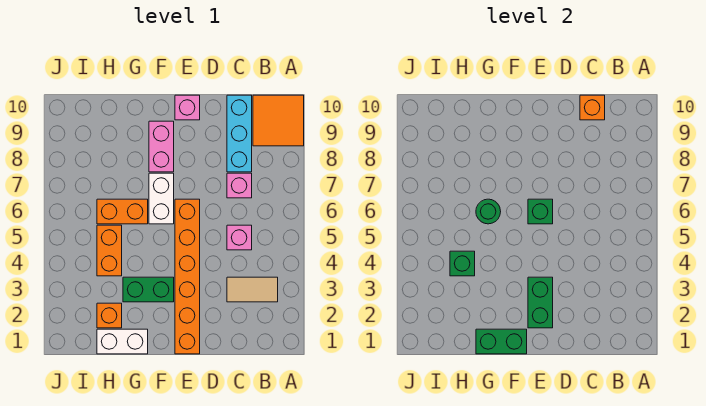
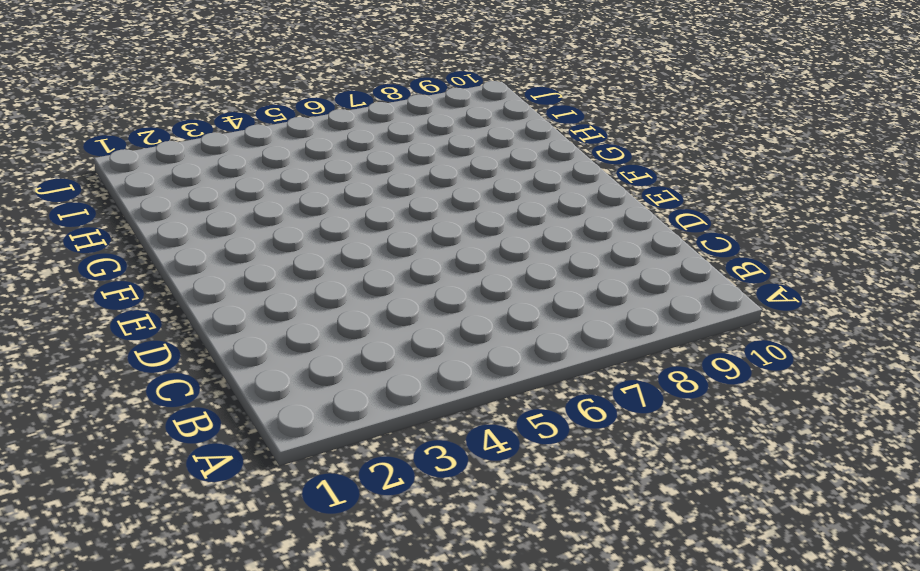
none -> orange 2x2 tile [253,95,304,146]
none -> tan 1x2 tile [227,277,278,302]
none -> pink 1x1 brick [227,225,252,250]

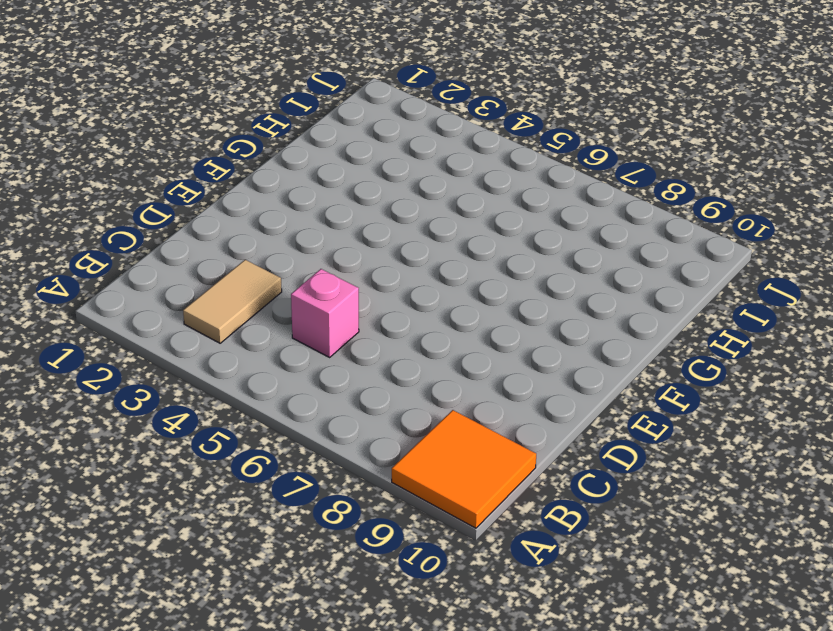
none -> pink 1x1 brick [227,173,252,198]
none -> cyan 1x3 brick [227,95,252,172]
none -> orange 1x6 brick [175,199,200,354]

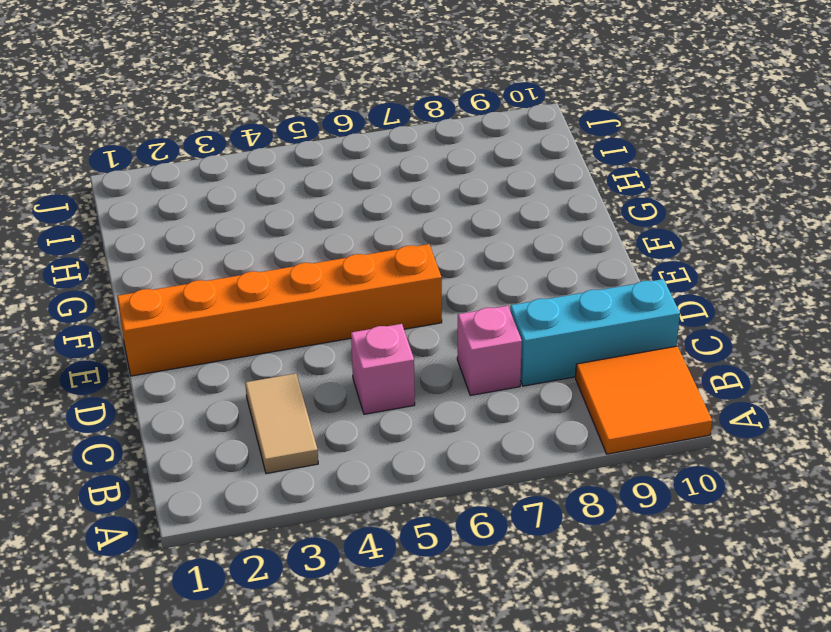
none -> pink 1x1 brick [175,95,200,120]
none -> green 1x2 brick [123,277,174,302]
none -> white 1x2 brick [149,173,174,224]

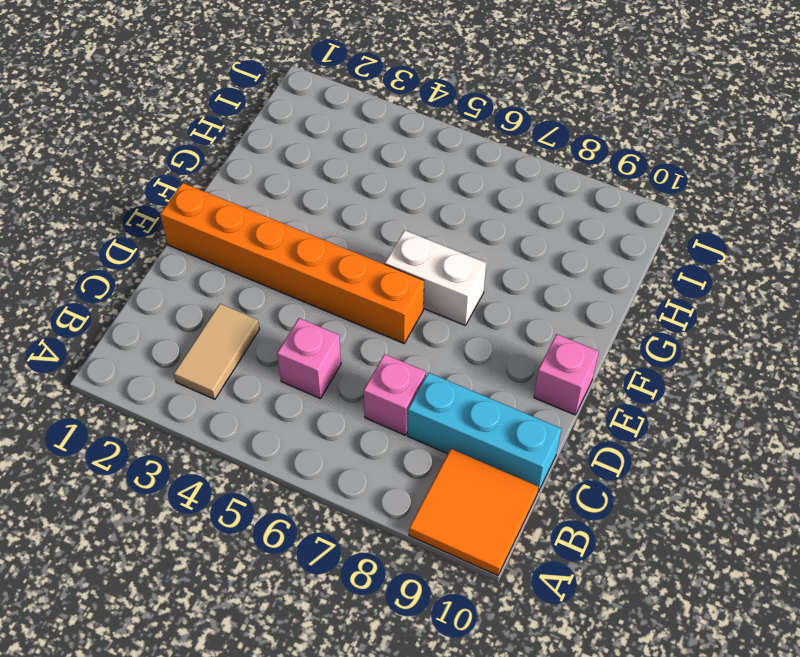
none -> green 1x2 brick [123,277,174,302]
none -> pink 1x2 brick [149,121,174,172]
none -> white 1x2 brick [97,329,148,354]

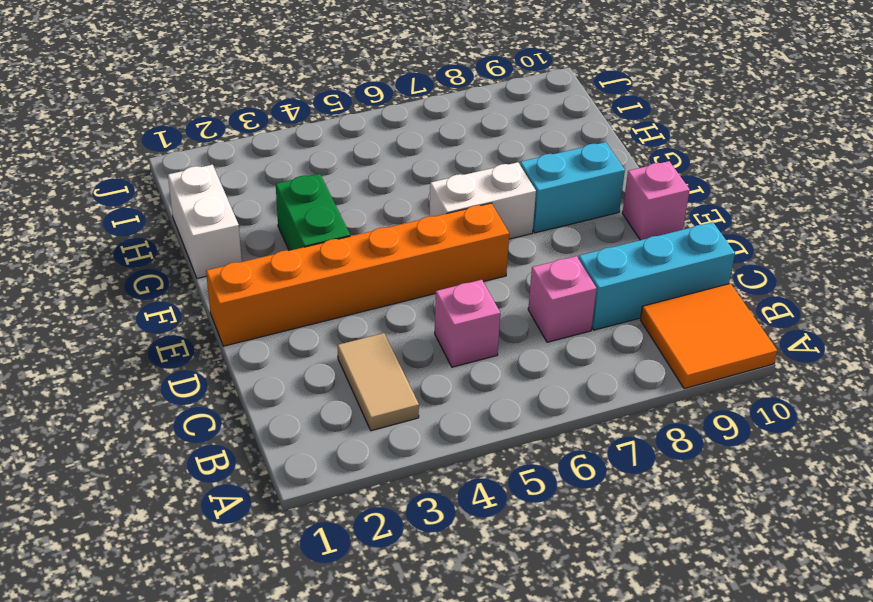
cyan 1x2 brick [520,142,625,233] -> pink 1x2 brick [149,121,174,172]
none -> orange 1x2 brick [97,199,148,224]
none -> orange 1x1 brick [97,303,122,328]
none -> orange 1x2 brick [97,225,122,276]

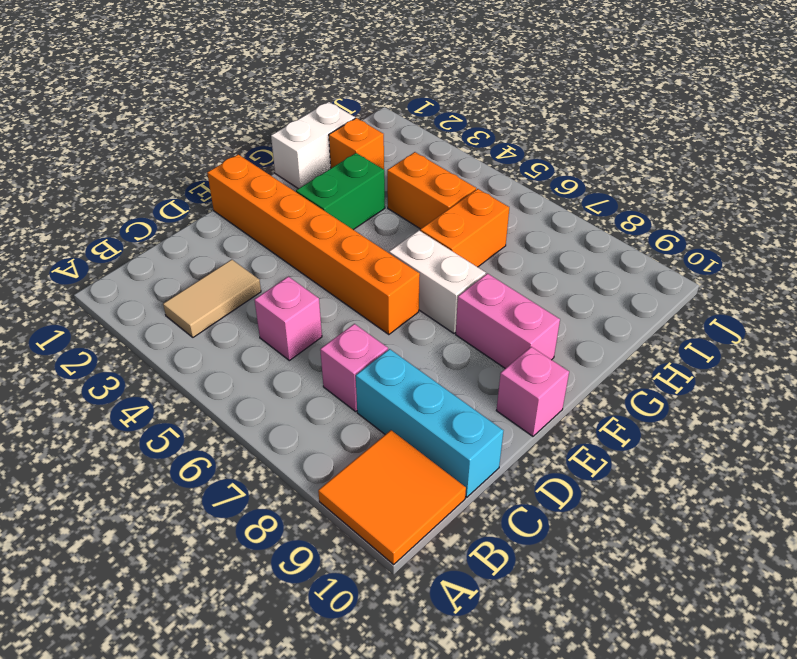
none -> orange 1x1 brick [580,95,605,120]
none -> green 1x2 brick [528,277,553,328]
none -> green 1x1 brick [528,199,553,224]

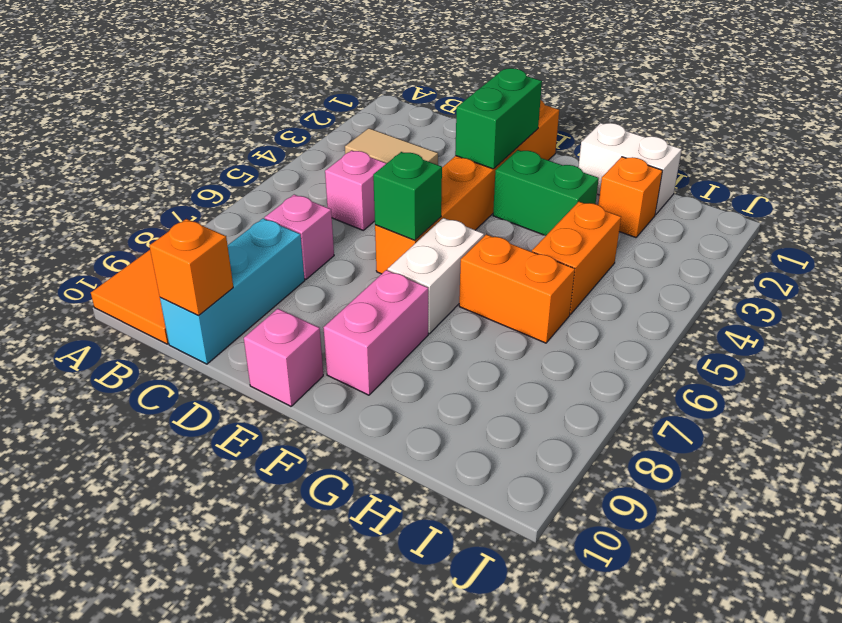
none -> green 1x2 brick [476,329,527,354]
none -> green 1x1 round brick [476,199,501,224]
none -> green 1x1 brick [450,251,475,276]

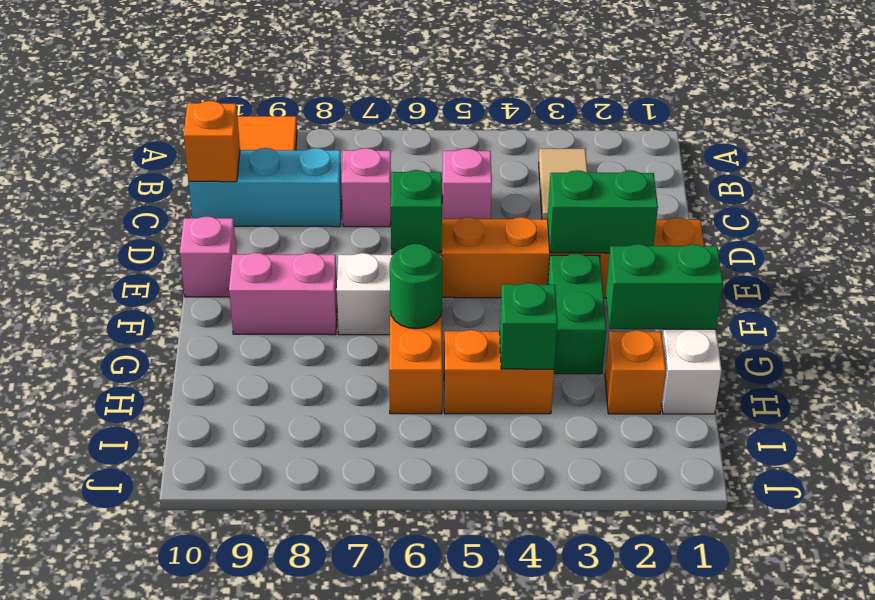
green 1x2 brick [606,244,723,329] -> green 1x2 brick turned to [476,329,527,354]

